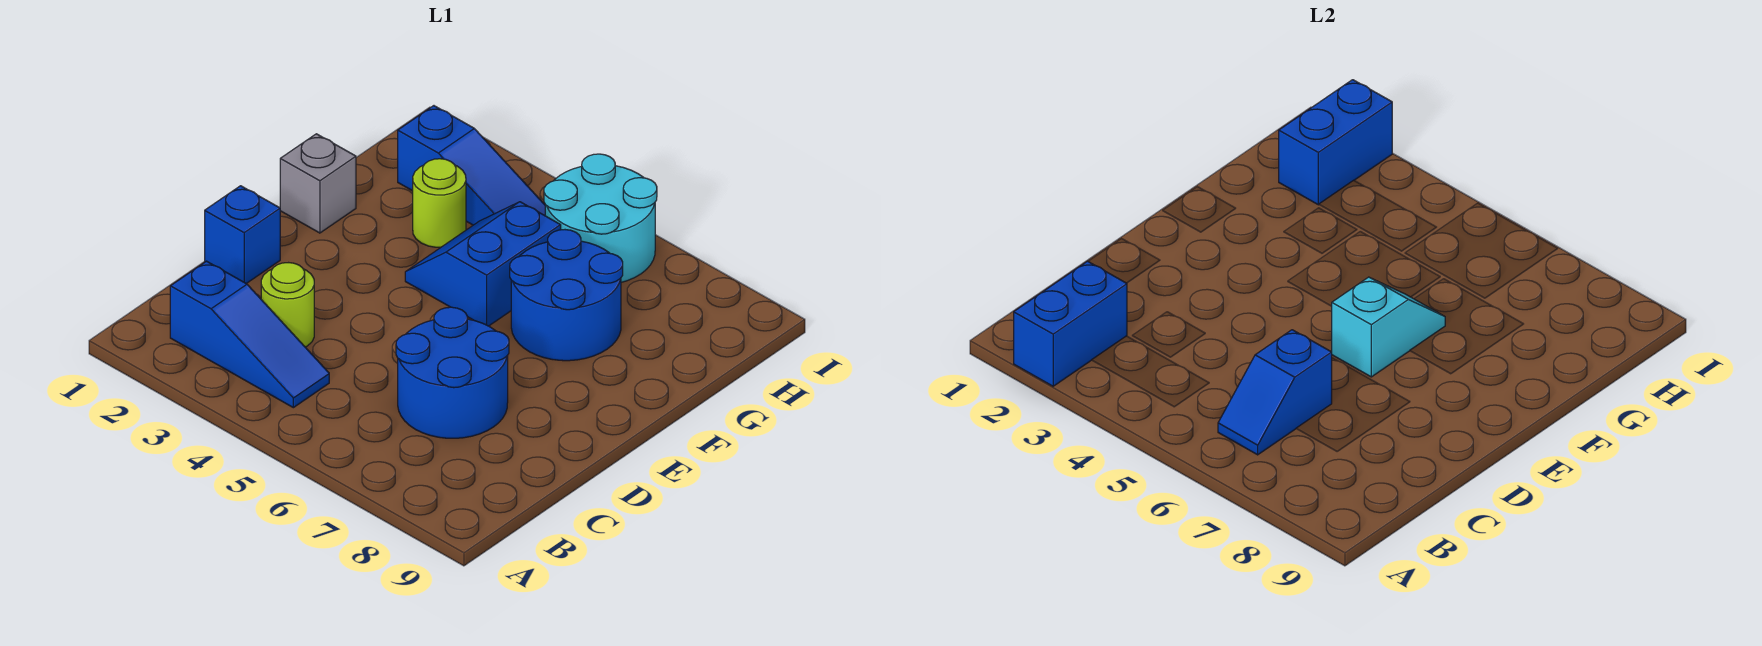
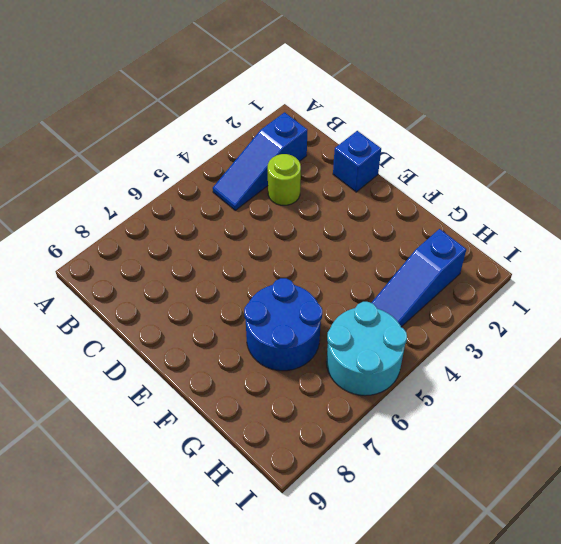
none -> blue 2x2 round brick [396,307,509,438]
none -> grey 1x1 brick [280,134,356,233]
none -> blue 2x2 slope [405,202,561,326]

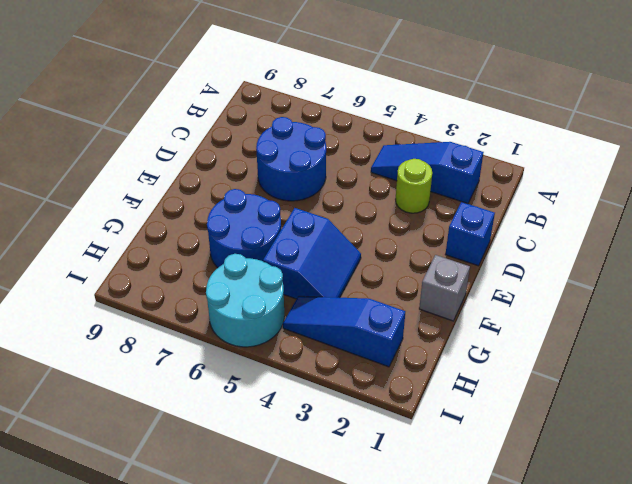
none -> lime 1x1 round brick [413,159,466,247]
none -> blue 1x2 brick [1014,261,1127,386]
none -> blue 1x2 slope [1218,330,1332,455]

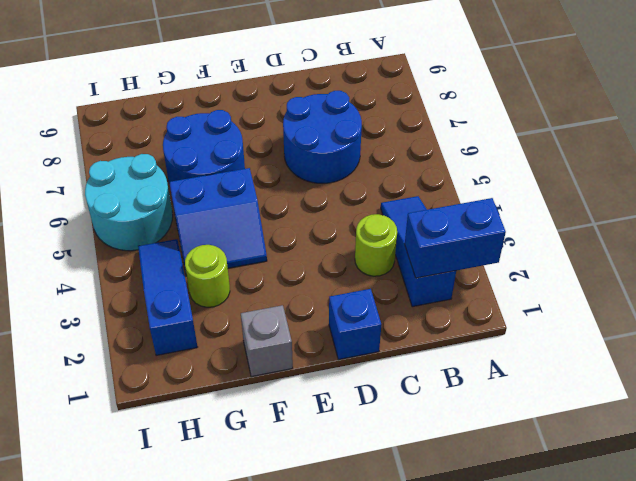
none -> blue 1x2 slope [1218,330,1332,455]
none -> cyan 1x2 slope [1332,277,1445,377]
none -> blue 1x2 brick [1279,80,1392,205]

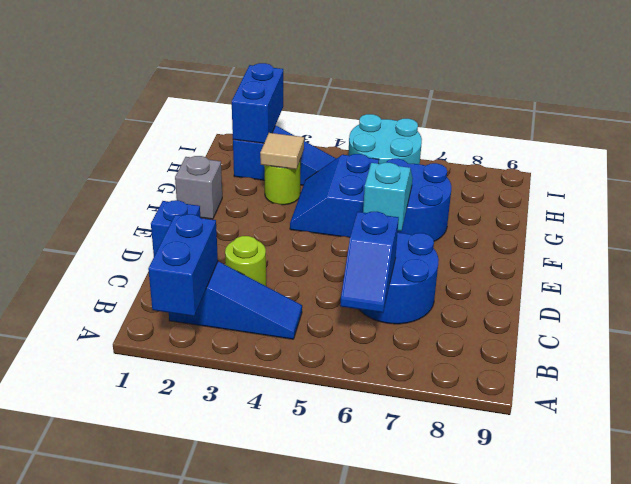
tan 1x1 tile [260,133,304,169] -> none

